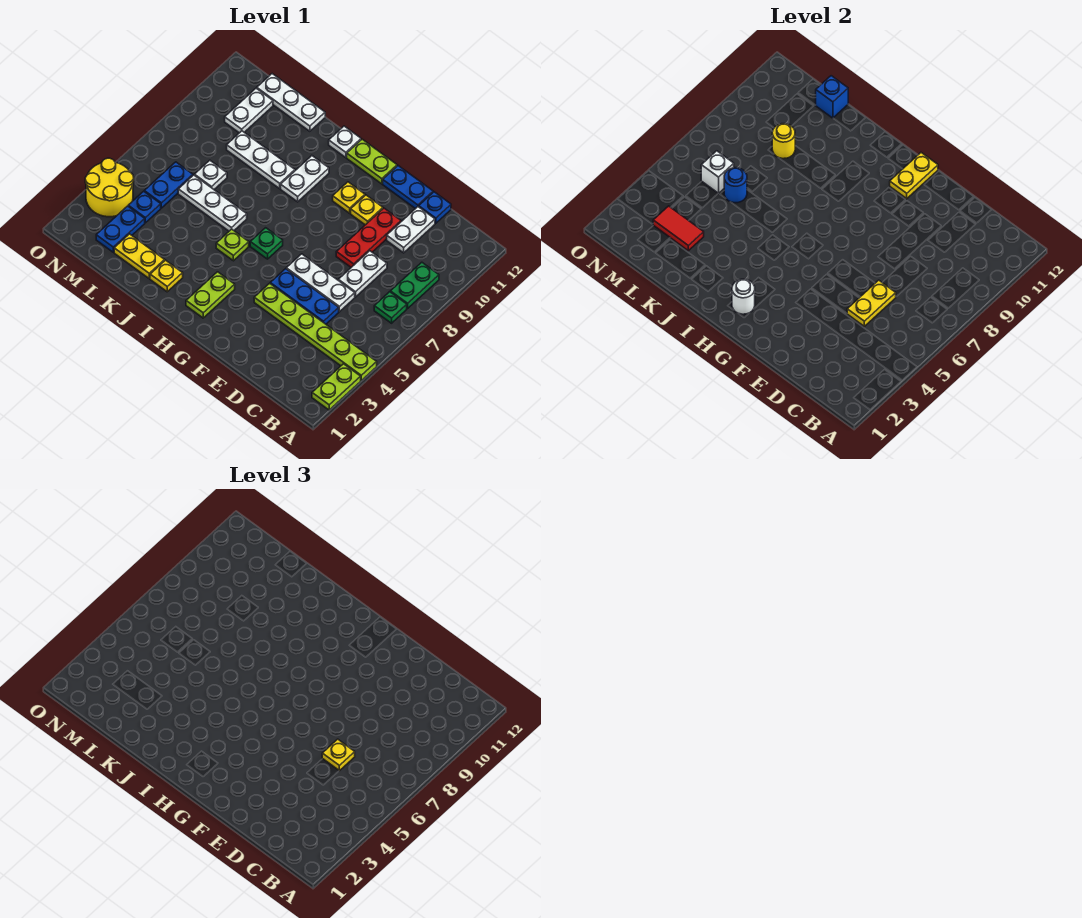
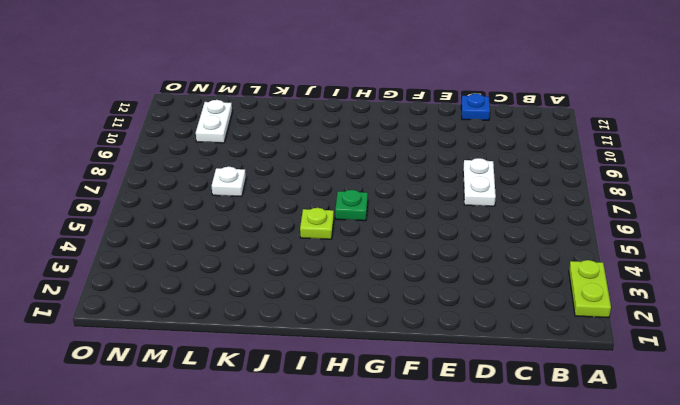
none -> lime 1x6 plate [254,283,377,380]
none -> green 1x1 plate [374,292,407,323]
none -> green 1x2 plate [390,262,439,308]
none -> blue 1x3 plate [270,269,339,324]

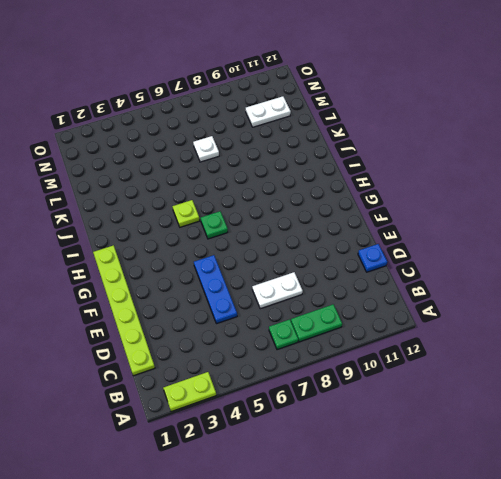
lime 1x6 plate [93,245,155,376] -> lime 1x6 plate moved to [254,283,377,380]
none -> white 1x3 plate [286,254,355,312]
none -> white 1x2 plate [387,207,435,253]
none -> red 1x3 plate [336,208,401,267]
none -> blue 1x2 plate [383,166,433,209]

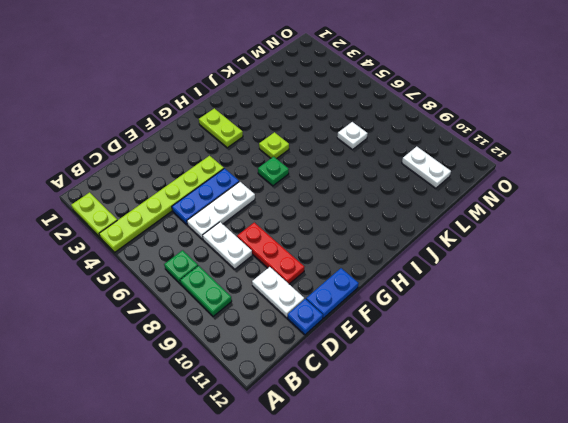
none -> yellow 1x1 plate [351,195,383,225]
none -> yellow 1x1 plate [333,182,365,213]
none -> lime 1x2 plate [347,139,397,184]
none -> white 1x2 plate [281,156,329,202]

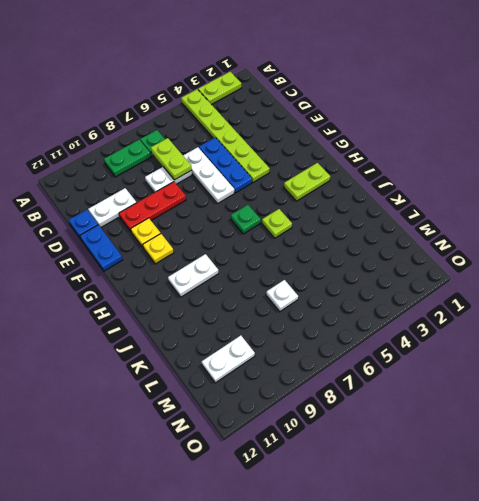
lime 1x2 plate [151,138,192,180] -> lime 1x2 plate moved to [347,139,397,184]
none -> white 1x1 plate [329,126,361,158]
none -> yellow 1x1 plate [150,260,183,292]
none -> white 1x3 plate [178,175,247,231]
none -> white 1x3 plate [227,131,295,189]

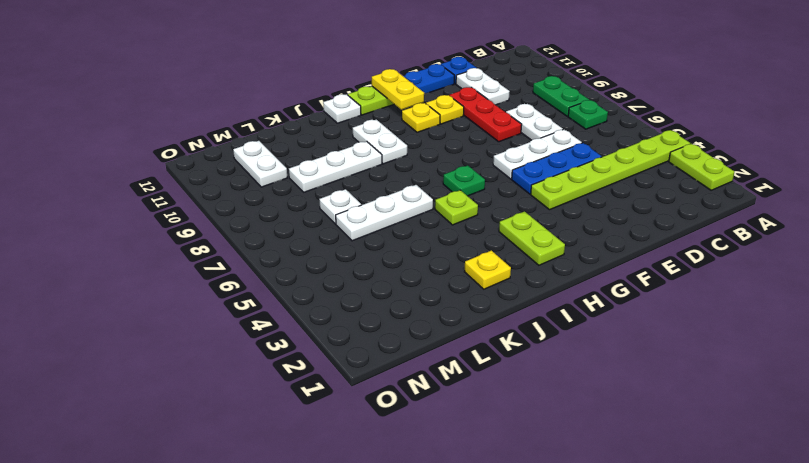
none -> yellow 1x2 plate [114,234,165,278]
none -> white 1x3 plate [257,74,325,131]
none -> blue 1x2 plate [96,206,145,252]
none -> blue 1x1 plate [128,191,161,223]

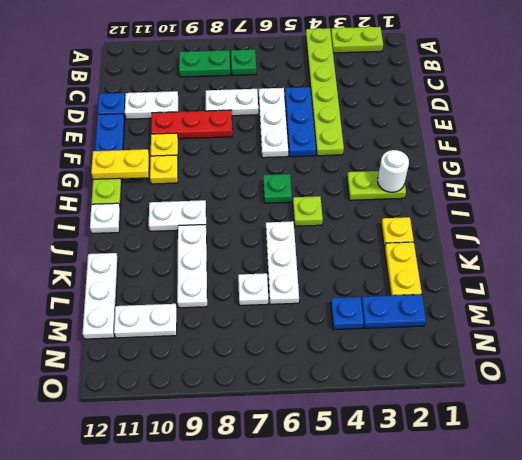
none -> blue 1x2 plate [144,162,193,208]
none -> yellow 2x2 round brick [85,158,134,217]
none -> yellow 1x2 plate [847,280,896,326]
none -> red 1x2 tile [653,206,704,251]

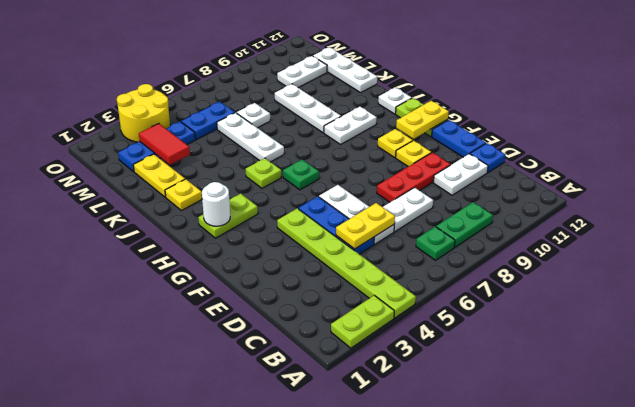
none -> blue 1x1 round brick [724,168,747,203]
none -> yellow 1x1 round brick [772,124,795,159]
none -> blue 1x1 brick [816,76,848,118]
none -> white 1x1 brick [701,151,734,193]

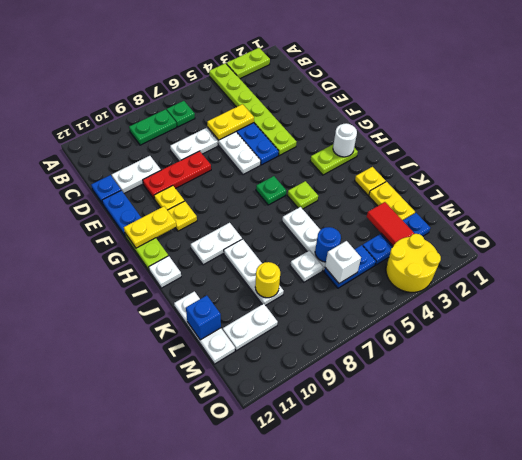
none -> yellow 1x1 plate [322,739,355,771]

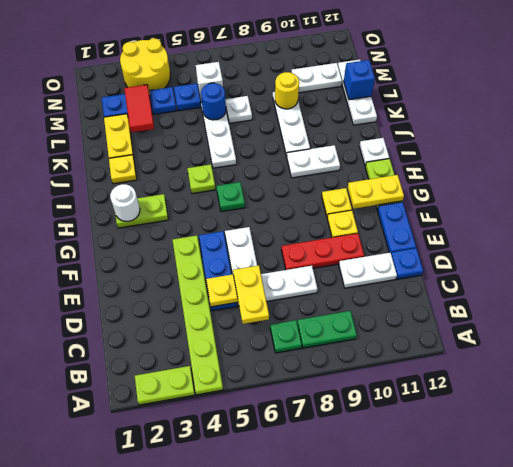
yellow 1x2 plate [233,266,269,324] -> yellow 1x1 plate [322,739,355,771]

